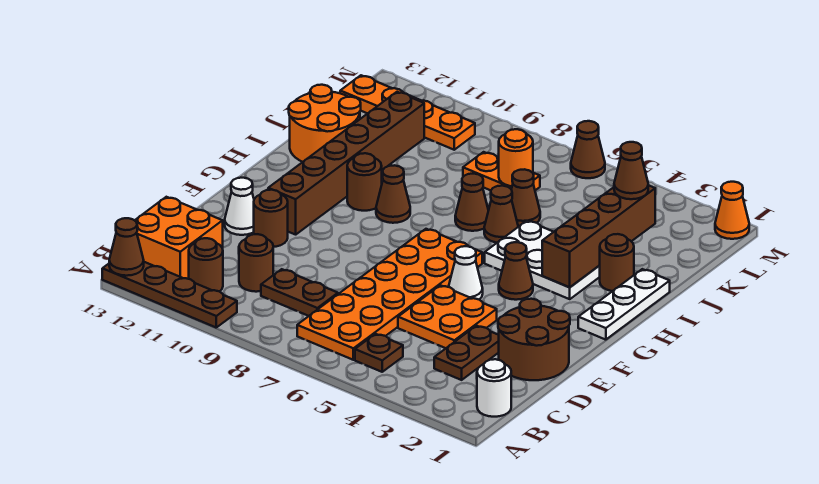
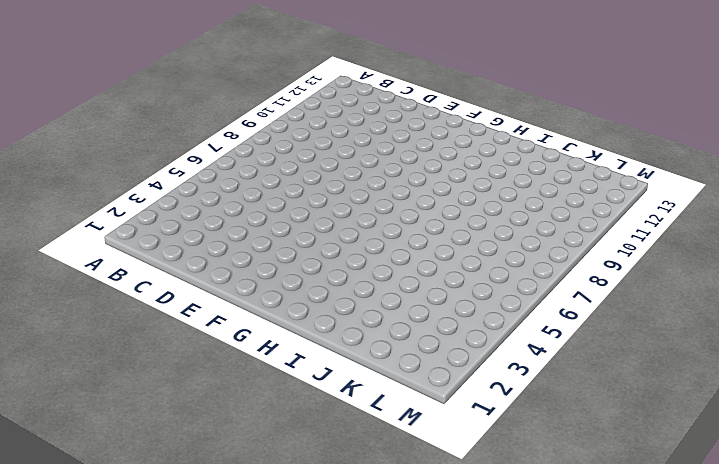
none -> brown 1x4 plate [102,262,237,327]
none -> white 1x1 round brick [477,359,511,417]
none -> brown 1x1 plate [355,334,403,372]
none -> orange 2x6 plate [297,229,482,360]

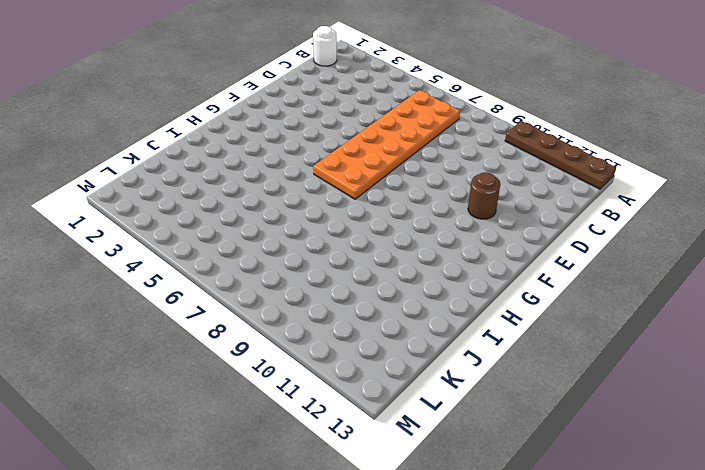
none -> brown 1x1 plate [355,334,403,372]
none -> brown 1x1 round brick [189,238,223,292]
none -> orange 2x2 brick [135,197,223,279]
none -> brown 1x2 plate [434,326,499,380]

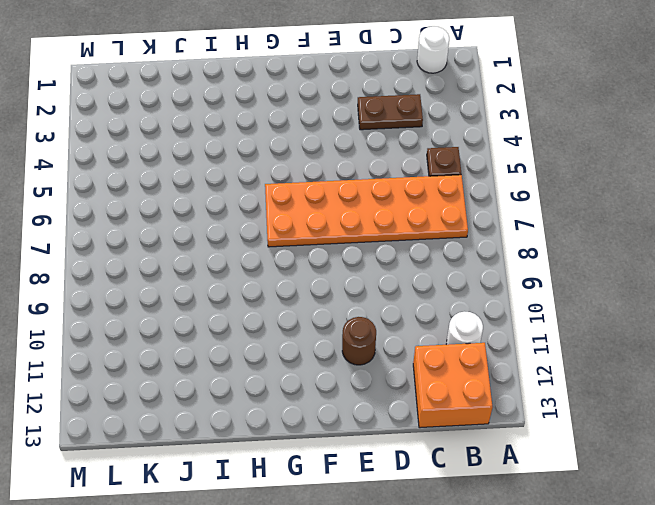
white 1x1 round brick [446,312,483,345] -> brown 1x1 round brick [189,238,223,292]
none -> brown 1x4 plate [102,262,237,327]
none -> brown 1x2 plate [261,269,338,316]
none -> brown 1x1 round brick [239,234,273,292]
none -> brown 2x2 round brick [498,299,570,380]

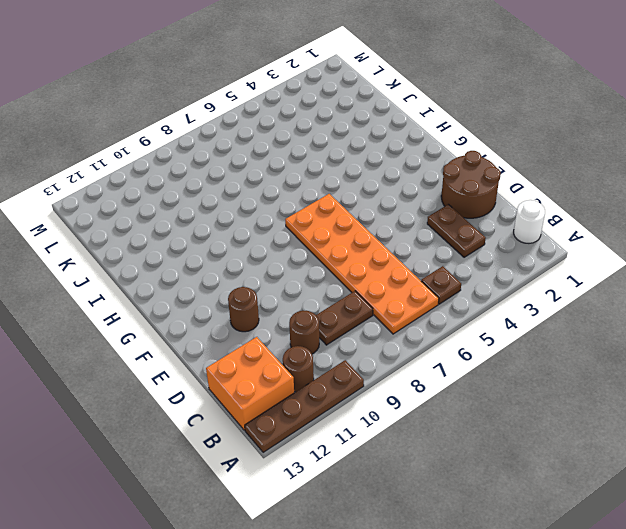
none -> orange 2x2 plate [398,285,497,348]
none -> white 1x1 cone [225,178,254,235]
none -> white 1x1 cone [449,246,483,299]
none -> brown 1x6 brick [268,92,424,235]

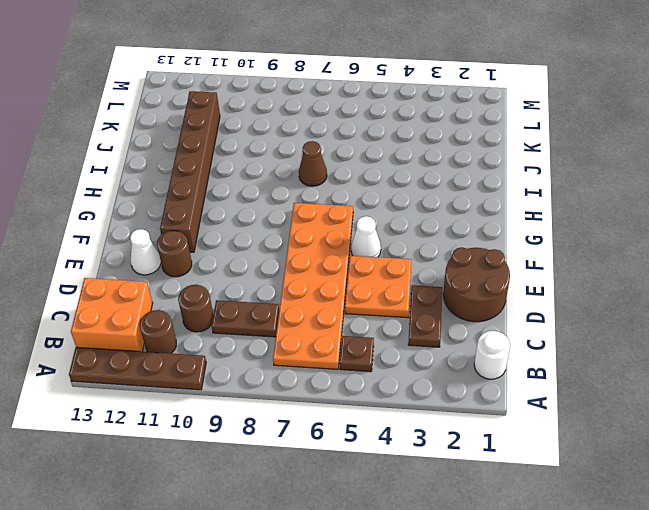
none -> white 1x3 plate [578,269,670,340]
none -> brown 1x1 cone [499,242,533,300]
none -> white 2x3 plate [485,221,600,299]
none -> brown 1x1 cone [376,165,410,223]

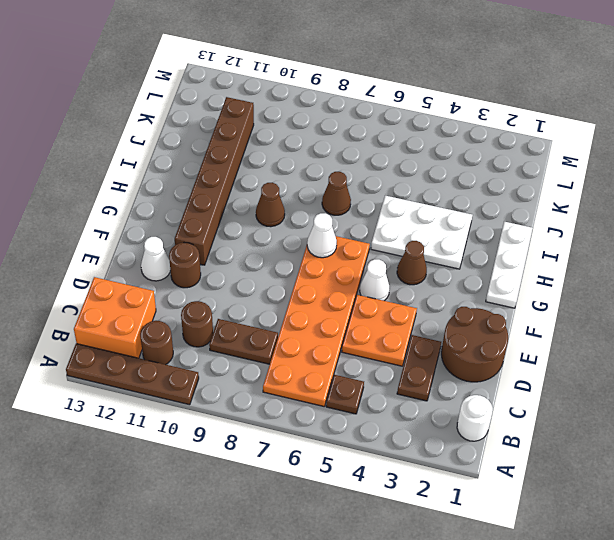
white 1x1 cone [307,213,337,258] -> none
none -> brown 1x1 round brick [347,153,382,211]
none -> brown 1x1 round brick [599,234,634,291]
none -> brown 1x1 cone [484,186,518,243]
none -> orange 2x2 round brick [289,85,361,162]

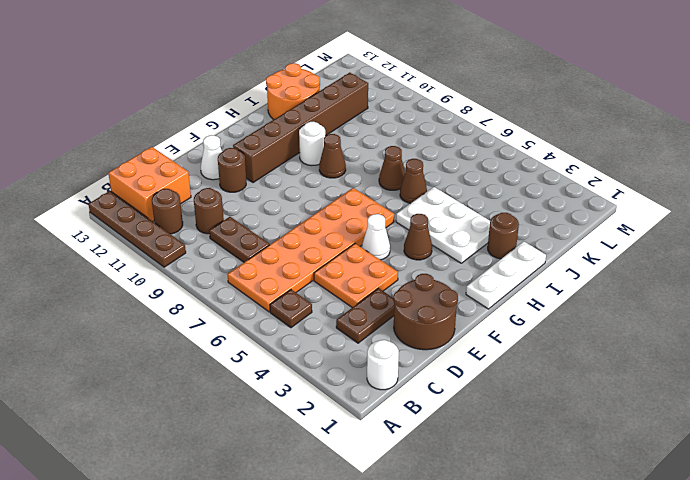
white 1x1 round brick [299,122,325,166] -> brown 1x1 round brick [347,153,382,211]
none -> brown 1x1 cone [511,169,540,227]
none -> orange 1x2 plate [463,152,540,190]
none -> orange 1x4 plate [340,75,475,150]
none -> orange 1x1 cone [715,182,749,239]

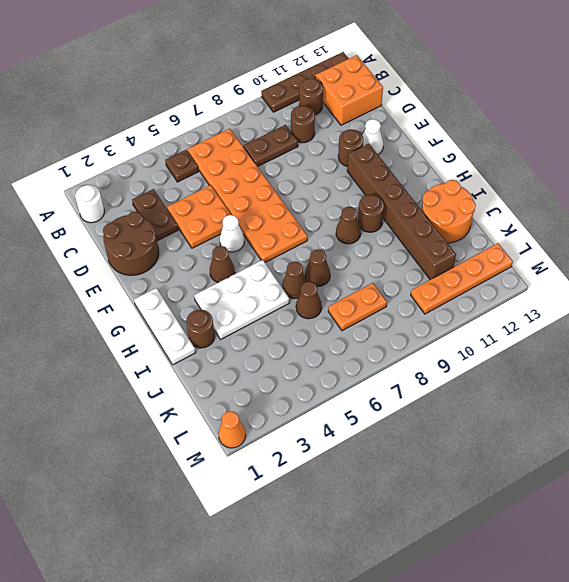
none -> brown 1x1 cone [571,121,605,178]
none -> brown 1x1 cone [109,218,144,276]
none -> brown 1x4 brick [542,185,655,287]
none -> orange 1x1 round brick [499,129,533,186]

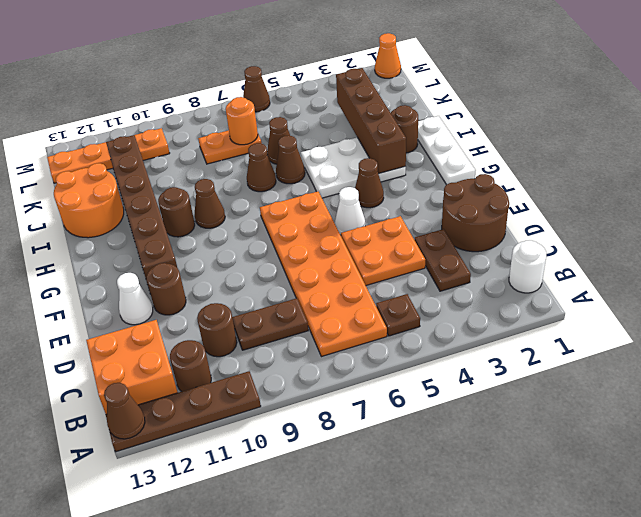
none -> brown 1x1 cone [614,142,648,199]

